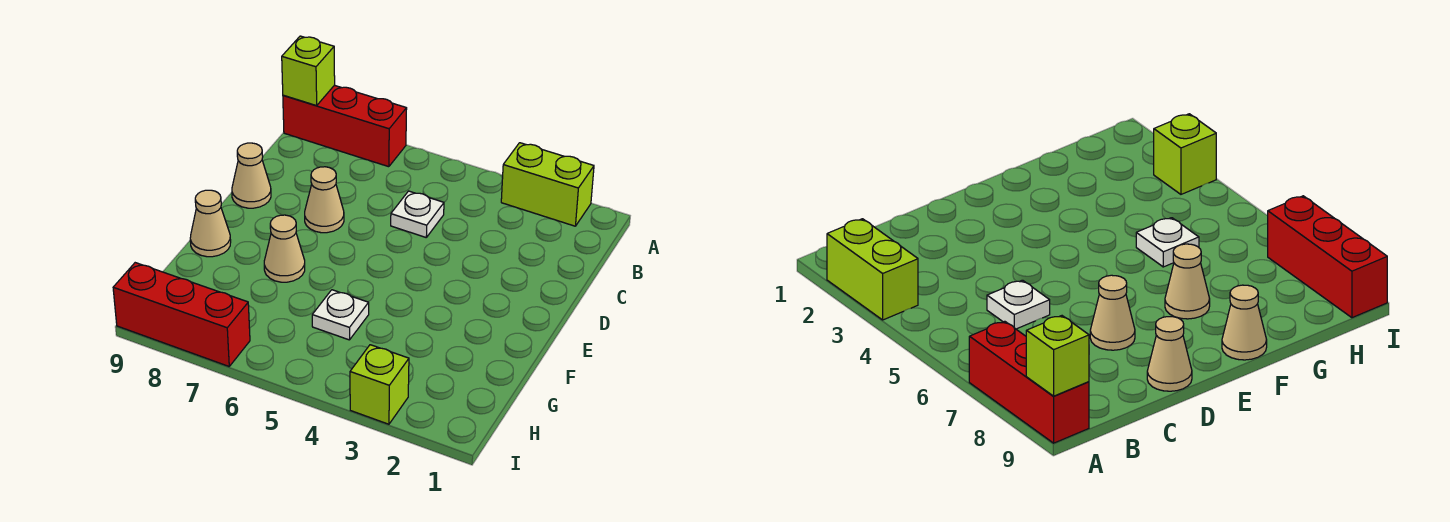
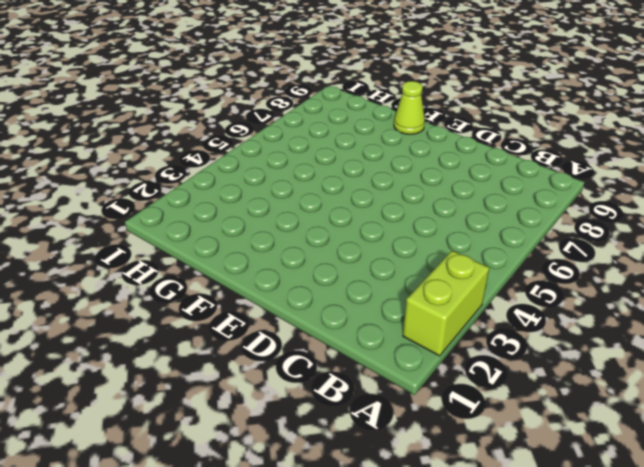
lime 1x1 cone [394,81,425,134] -> tan 1x1 cone [190,190,231,257]
none -> red 1x3 brick [283,85,407,167]
none -> white 1x1 plate [391,191,444,237]

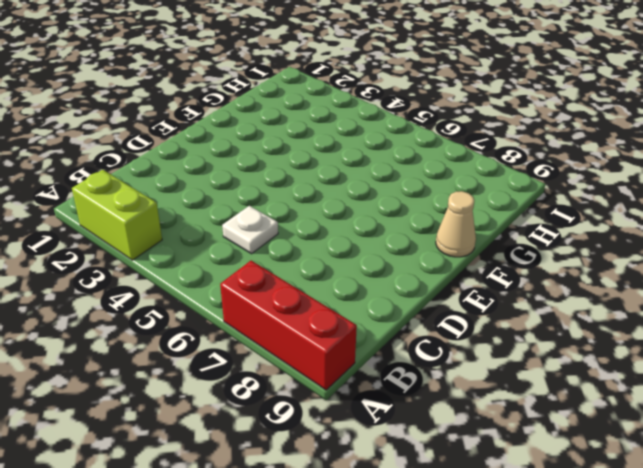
none -> tan 1x1 cone [305,167,344,233]
none -> tan 1x1 cone [232,143,271,208]

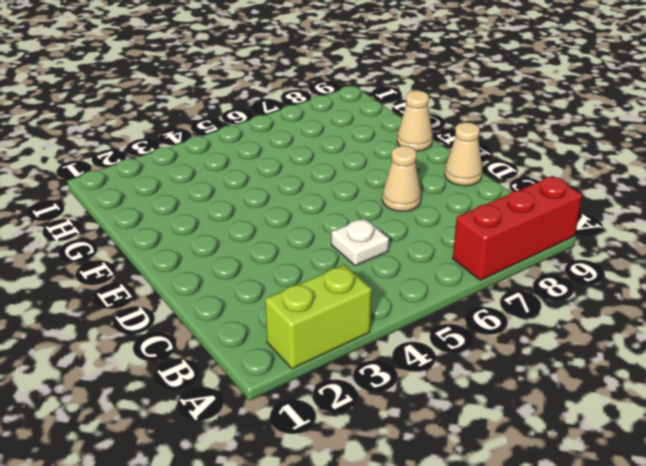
none -> tan 1x1 cone [264,215,305,282]
none -> white 1x1 plate [312,290,369,340]

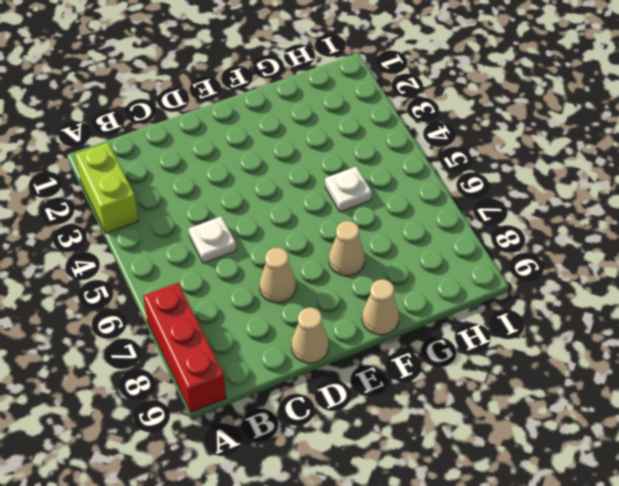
none -> lime 1x1 brick [350,345,409,424]
none -> red 1x3 brick [113,263,250,366]

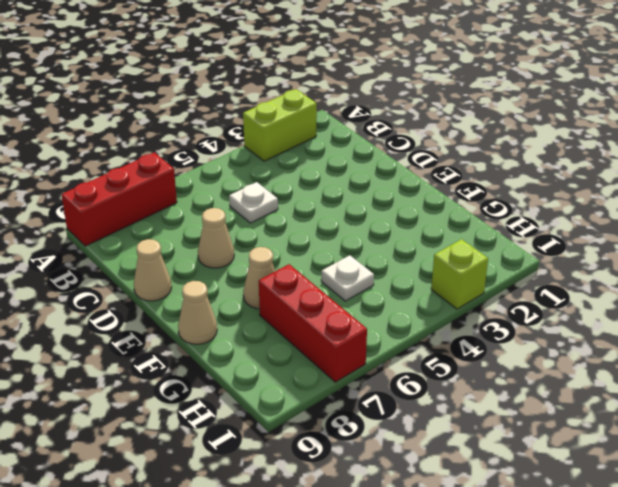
red 1x3 brick [259,264,367,382] -> red 1x3 brick turned to [113,263,250,366]
none -> lime 1x1 brick [282,36,335,106]

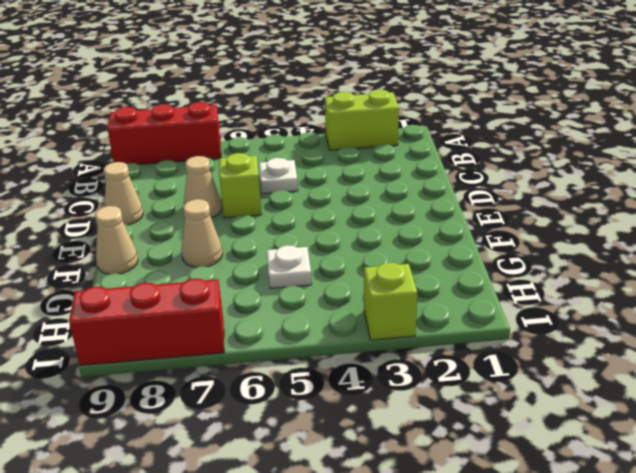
lime 1x1 brick [219,153,262,218] -> lime 1x1 brick moved to [282,36,335,106]

